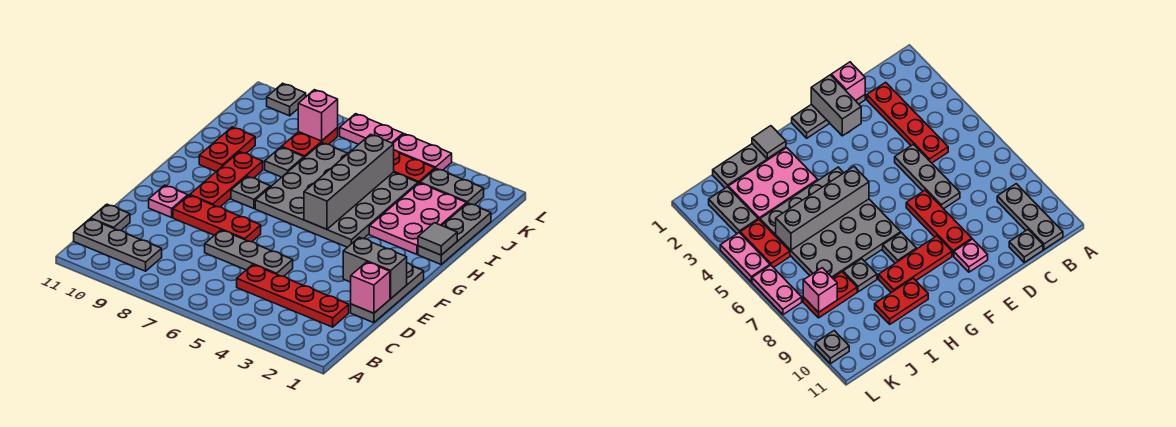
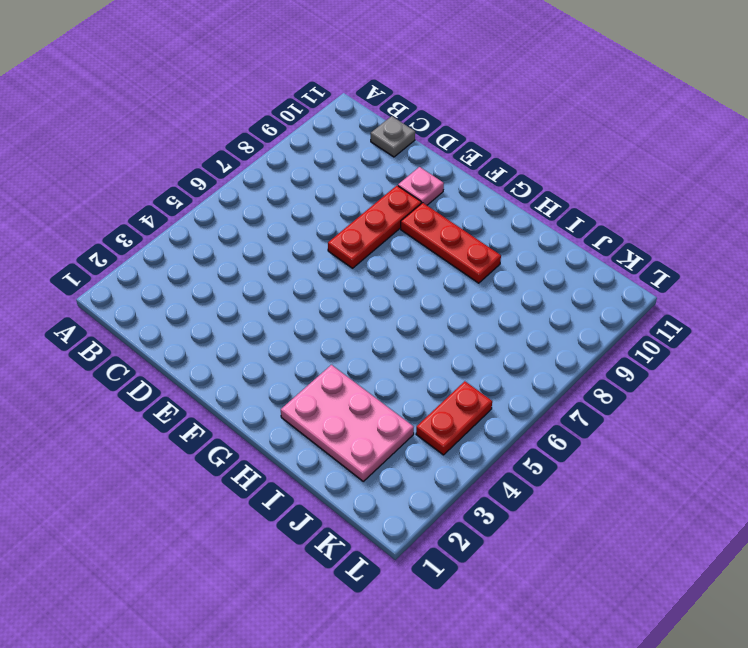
none -> grey 1x3 plate [74,219,162,271]
none -> red 1x4 plate [237,265,349,327]
none -> grey 1x3 plate [351,263,424,323]

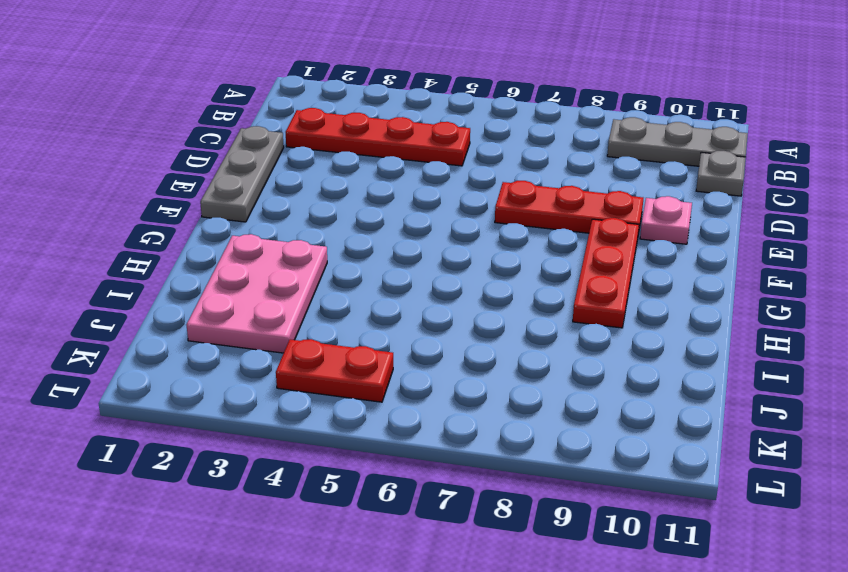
none -> grey 1x3 plate [205,230,293,276]
none -> grey 4x4 plate [255,143,418,247]
none -> grey 1x1 plate [231,176,270,209]

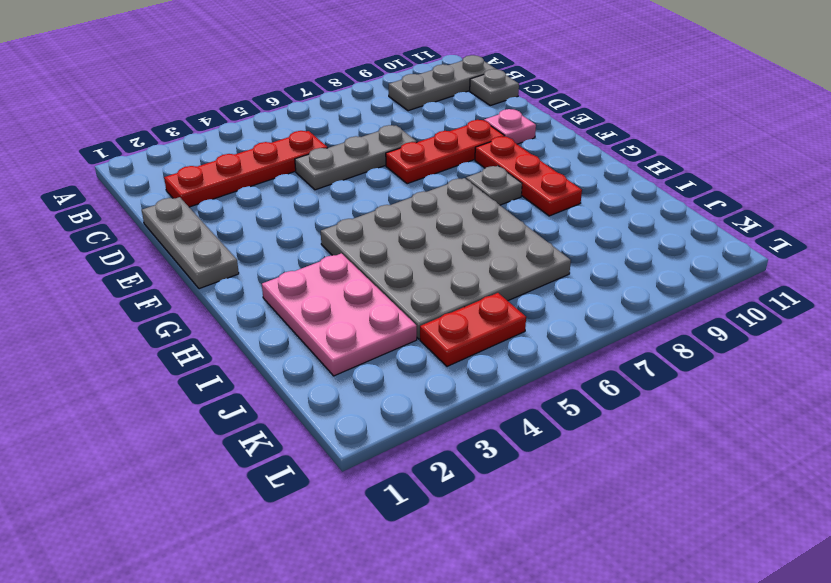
none -> grey 1x3 plate [418,203,491,264]
none -> red 1x2 plate [199,127,255,171]
none -> grey 1x1 plate [265,147,304,177]

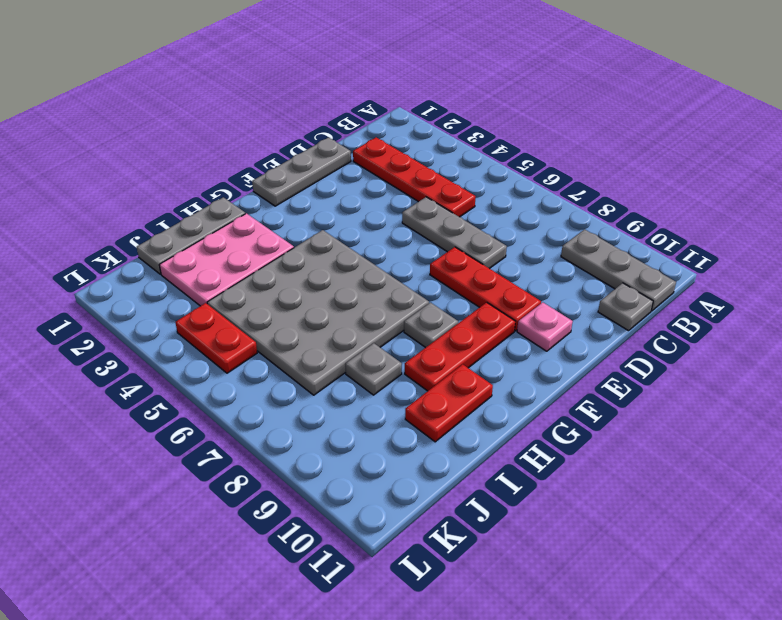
none -> red 1x2 plate [282,128,338,158]
none -> grey 1x2 plate [420,169,484,205]
none -> pink 1x2 plate [393,134,452,170]

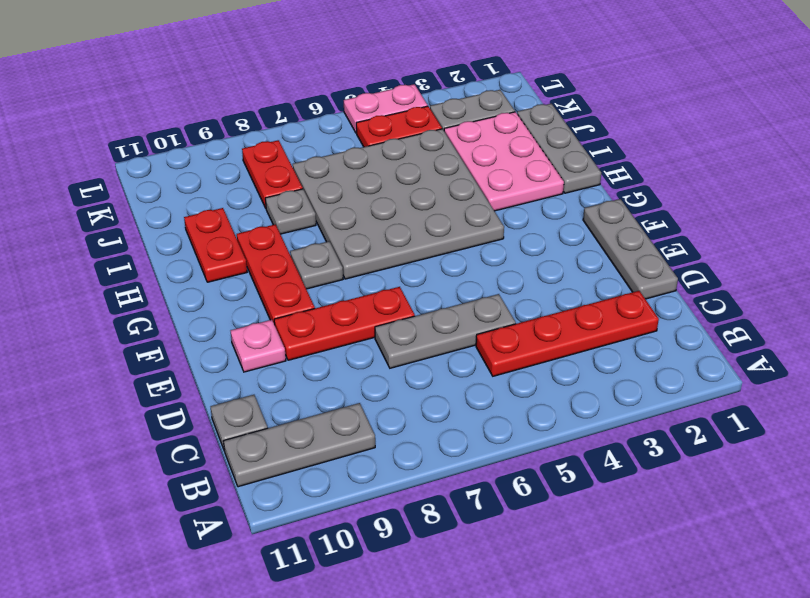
none -> pink 1x2 plate [340,114,403,144]
none -> grey 1x1 plate [267,83,306,116]
none -> pink 1x1 brick [351,262,390,313]

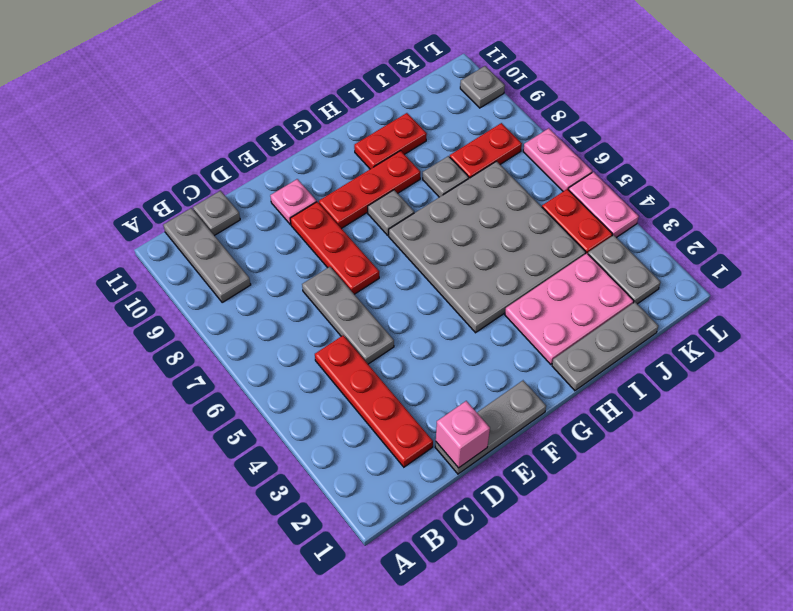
none -> grey 1x2 brick [343,237,407,299]
none -> grey 1x4 brick [304,134,394,229]
none -> grey 1x1 tile [418,223,457,255]

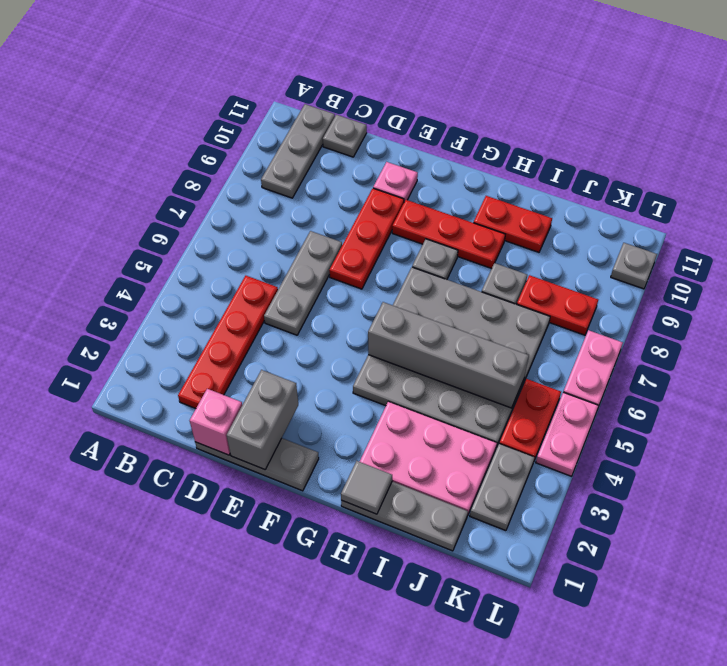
none -> pink 1x1 brick [298,90,338,141]

